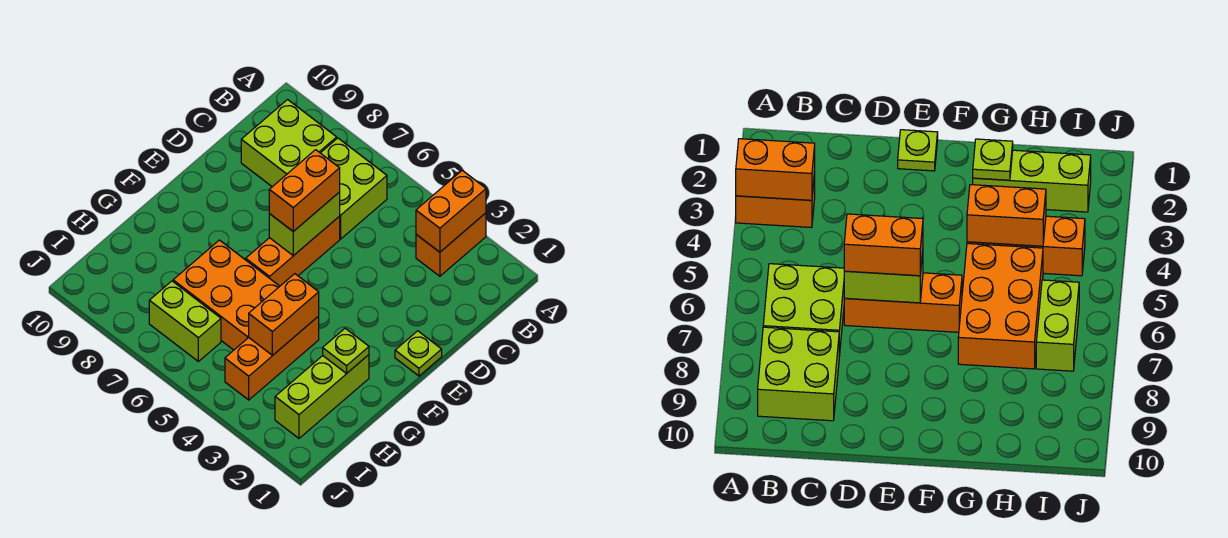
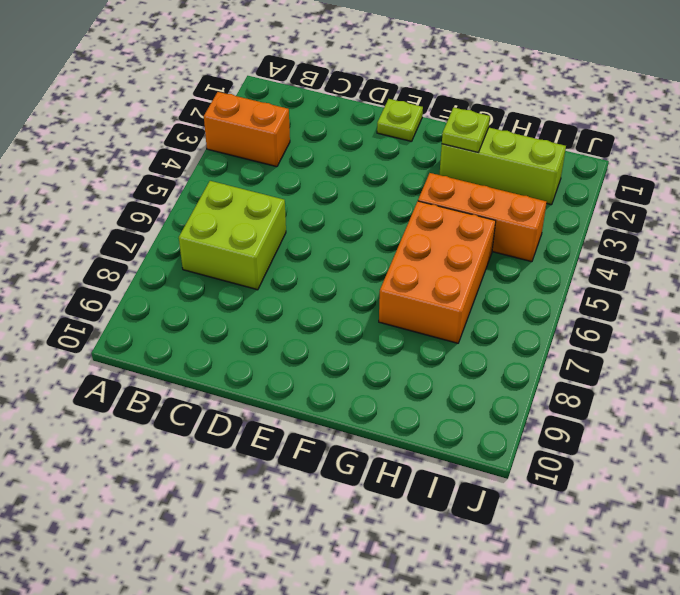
none -> lime 2x2 brick [241,100,337,187]
none -> orange 1x3 brick [246,217,340,286]
none -> lime 1x2 brick [149,281,221,361]

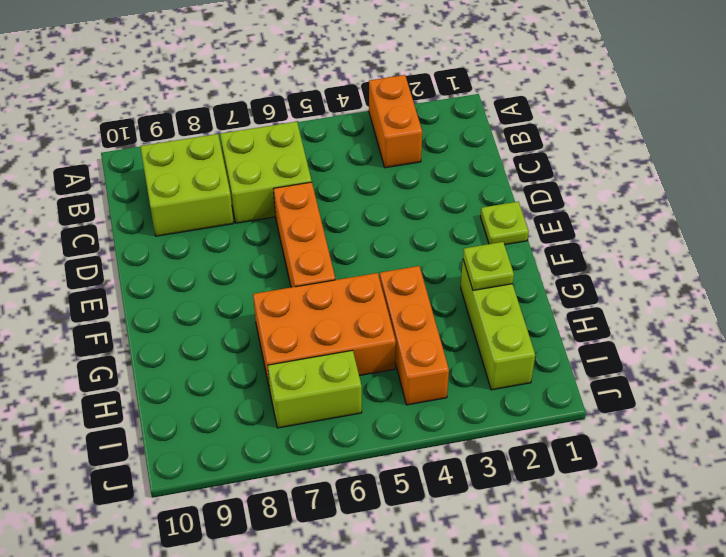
none -> orange 1x2 brick [416,170,486,252]
none -> lime 1x2 brick [269,192,340,256]
none -> orange 1x2 brick [249,274,319,355]

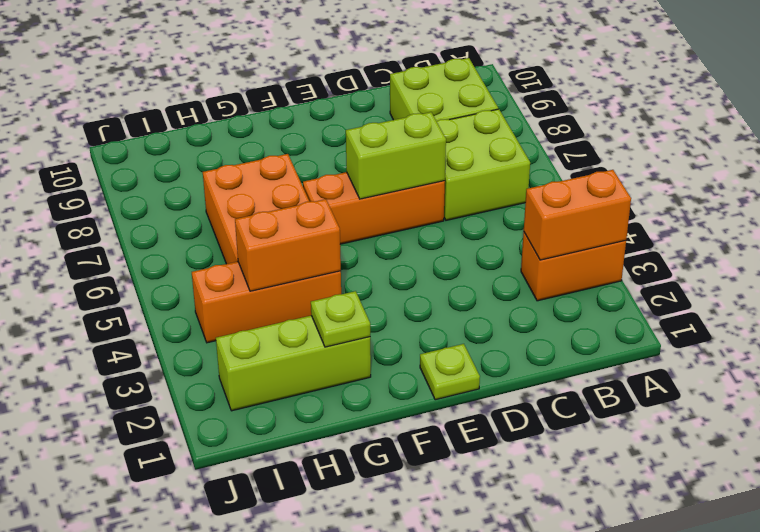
none -> lime 1x2 brick [149,281,221,361]
none -> orange 1x2 brick [269,150,340,231]

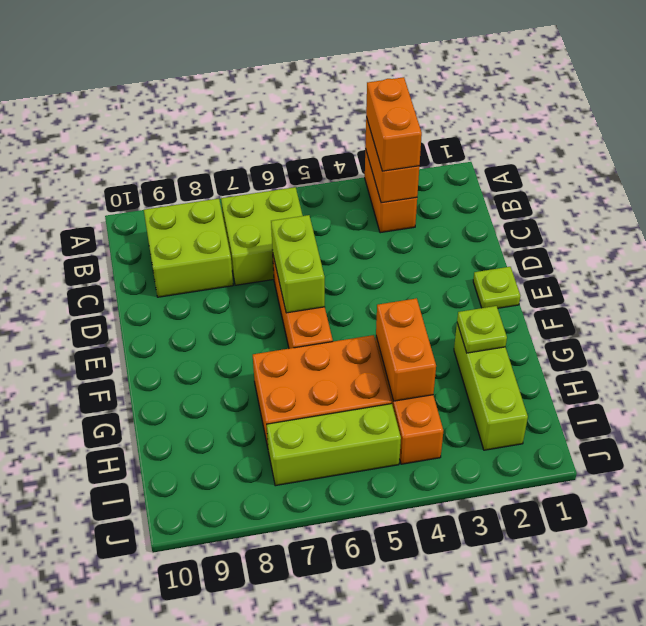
orange 1x2 brick [366,77,422,171] -> orange 1x2 brick moved to [269,150,340,231]
lime 1x3 brick [267,404,401,486] -> lime 1x2 brick [149,281,221,361]

